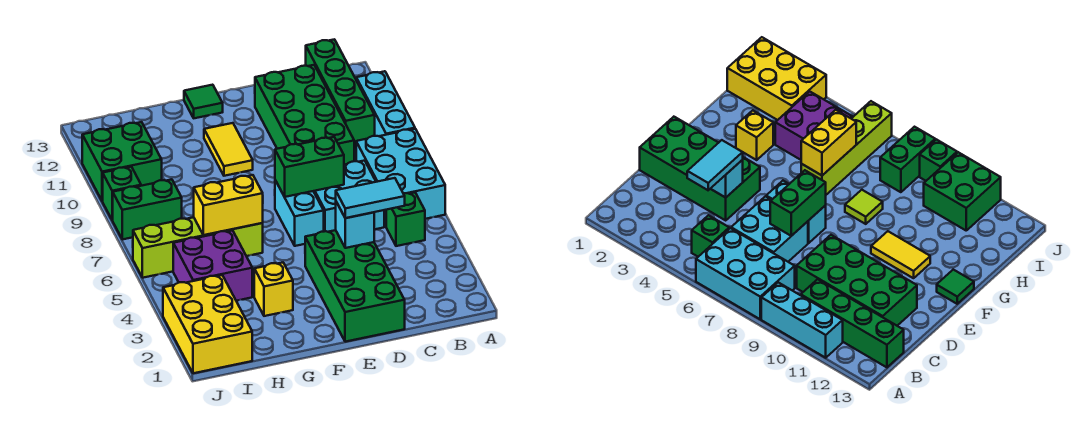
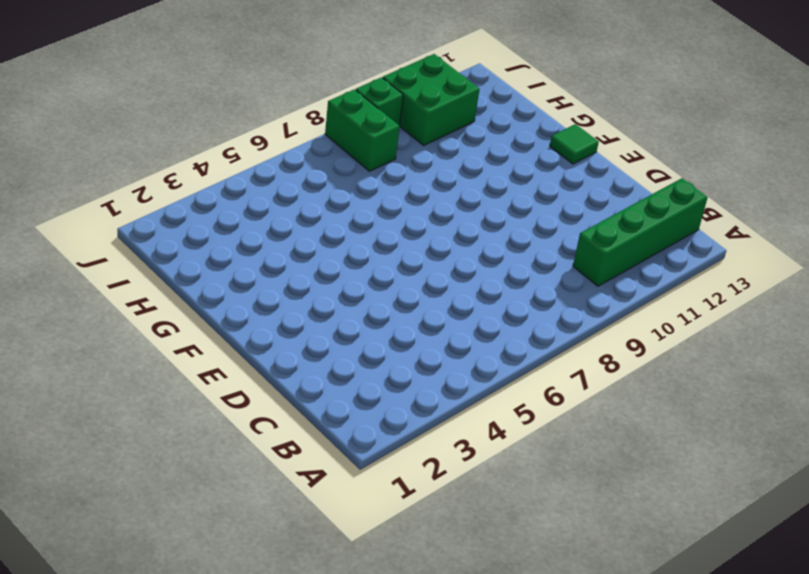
none -> cyan 2x3 brick [356,129,445,226]
none -> cyan 1x3 brick [356,71,415,136]
none -> green 1x1 brick [386,193,425,246]

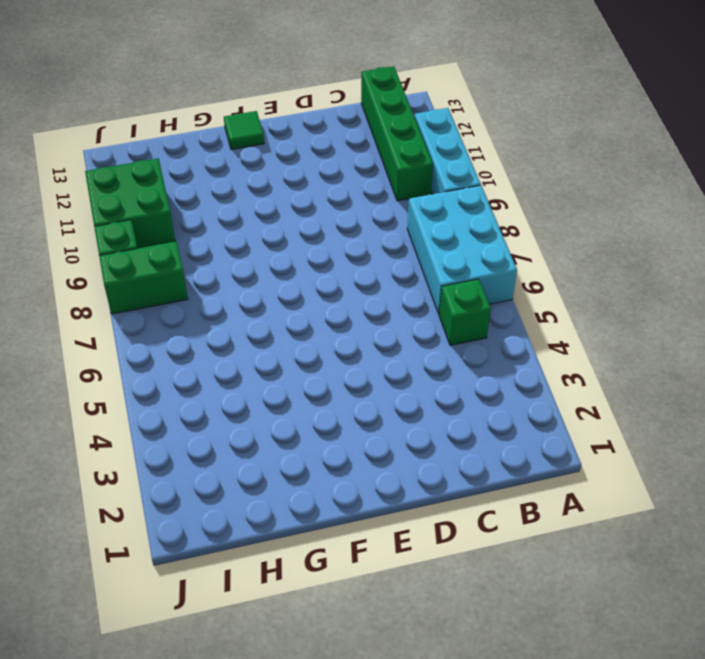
none -> cyan 2x2 brick [314,161,384,232]
none -> green 2x4 brick [255,65,354,165]
none -> green 2x4 brick [305,230,405,342]

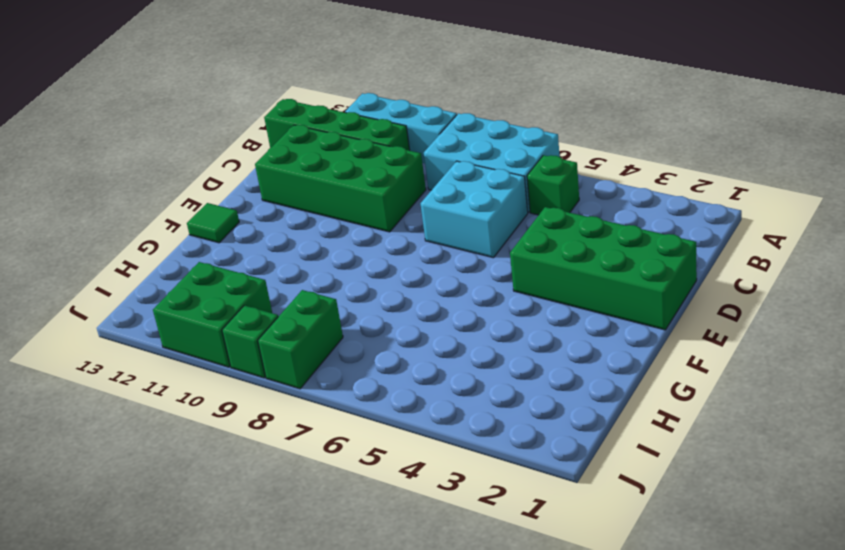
none -> cyan 1x2 brick [275,180,324,246]
none -> yellow 1x2 tile [204,123,253,176]
none -> yellow 1x1 brick [254,263,293,316]

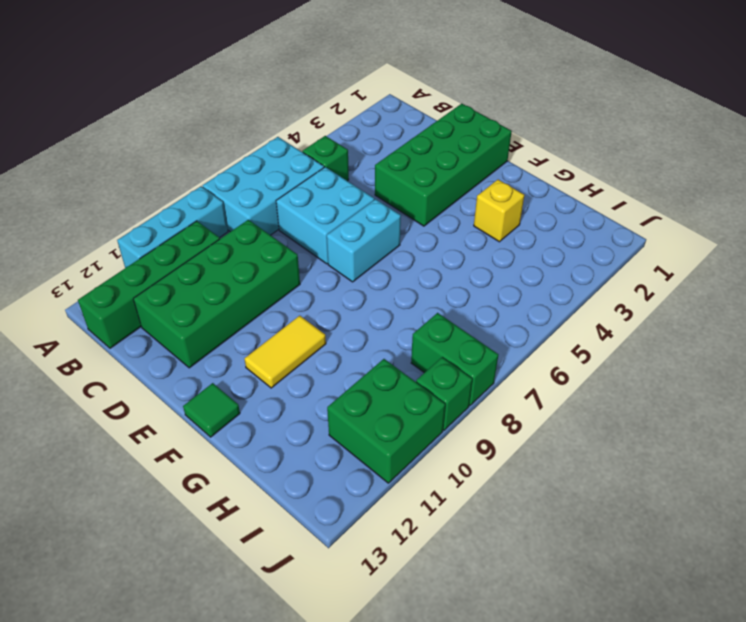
none -> lime 1x4 brick [133,217,263,278]
none -> lime 1x1 tile [845,190,883,224]
none -> purple 2x2 brick [173,230,252,301]

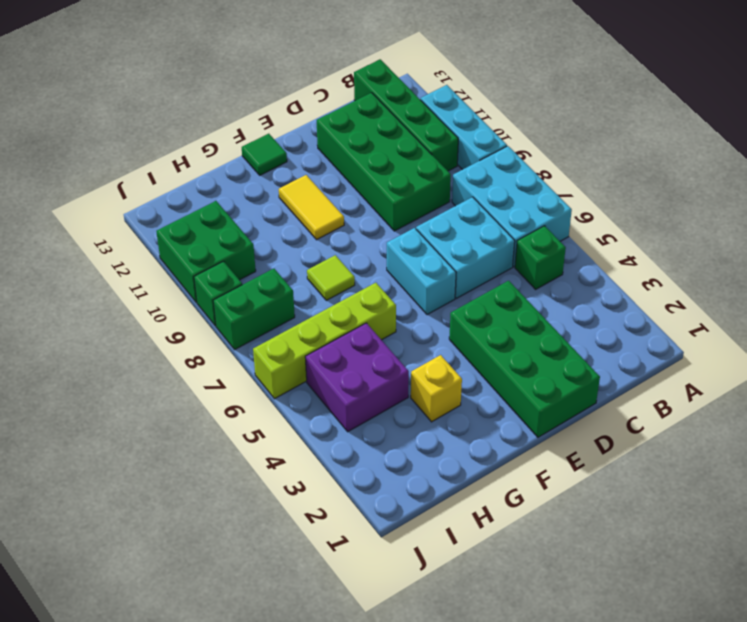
none -> yellow 2x3 brick [163,275,252,373]
none -> cyan 1x1 brick [336,202,375,248]
none -> green 1x2 brick [275,137,344,197]

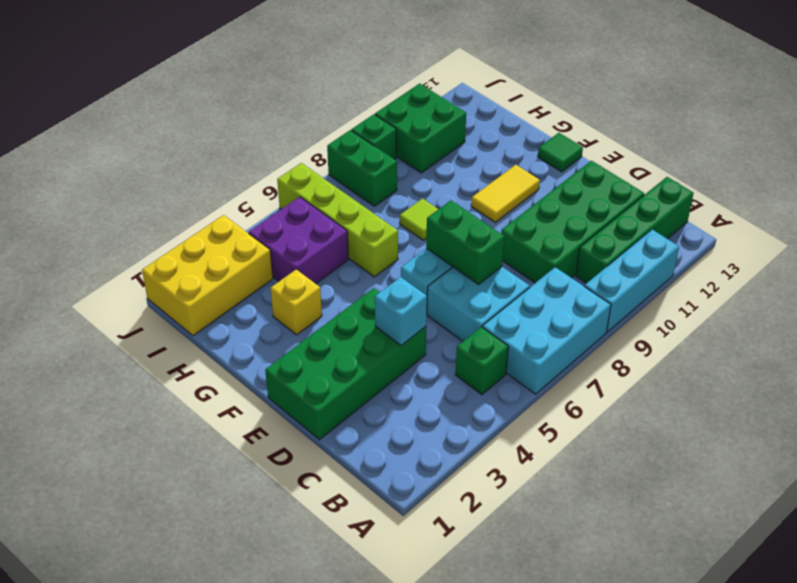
none -> yellow 1x2 brick [194,175,263,235]
none -> cyan 1x2 tile [336,178,405,218]

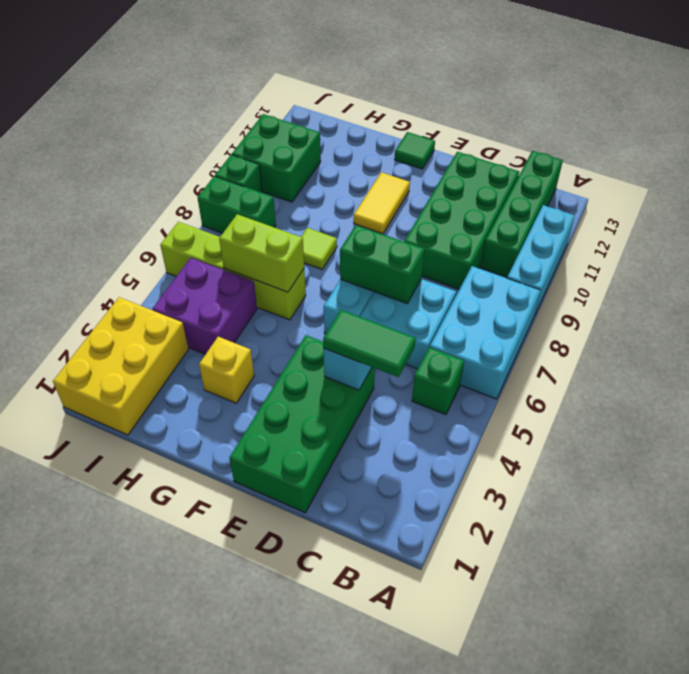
green 1x2 tile [323,310,416,377] -> cyan 1x2 tile [336,178,405,218]
lime 1x2 brick [219,214,304,292] -> yellow 1x2 brick [194,175,263,235]

